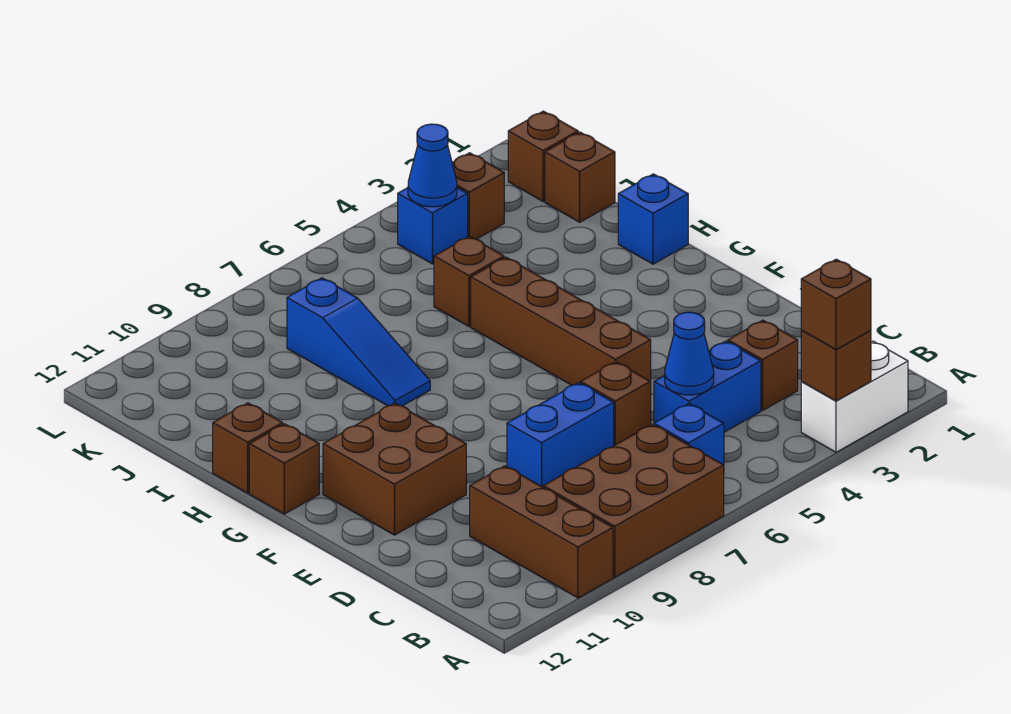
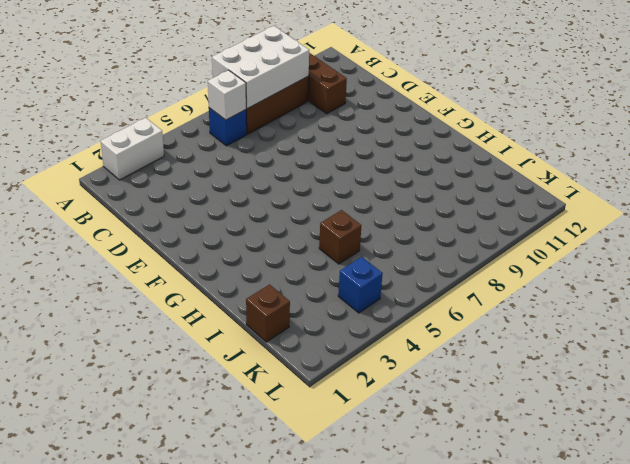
white 2x3 brick [212,26,309,109] -> none
white 1x1 brick [208,70,246,120] -> none
none -> brown 1x1 brick [728,320,798,410]
none -> blue 1x2 brick [654,341,761,432]
none -> brown 1x1 brick [581,362,651,445]

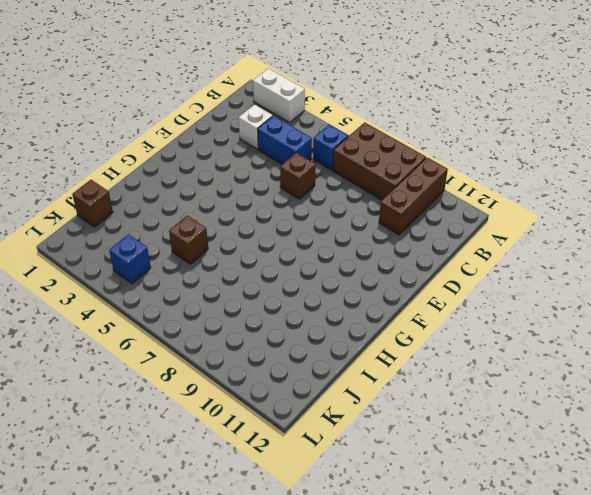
white 1x1 brick [239,105,273,149] -> brown 1x1 brick [728,320,798,410]
none -> blue 1x2 brick [507,383,614,487]
none -> brown 1x4 brick [471,257,651,385]
none -> brown 2x2 brick [323,403,466,535]

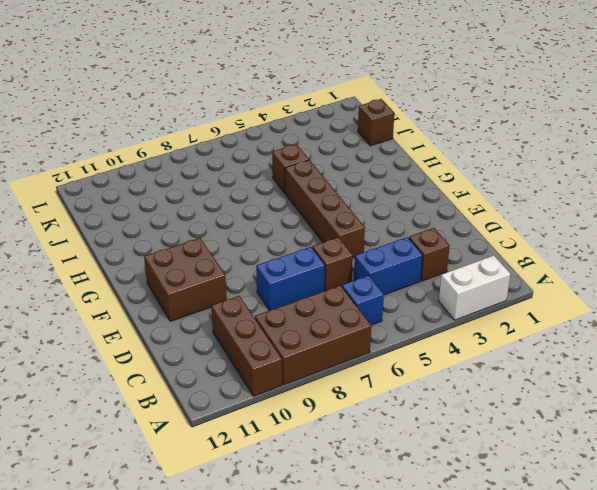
none -> brown 1x1 brick [249,424,319,514]
none -> blue 1x1 brick [618,174,688,264]
none -> blue 1x3 slope [287,278,430,406]

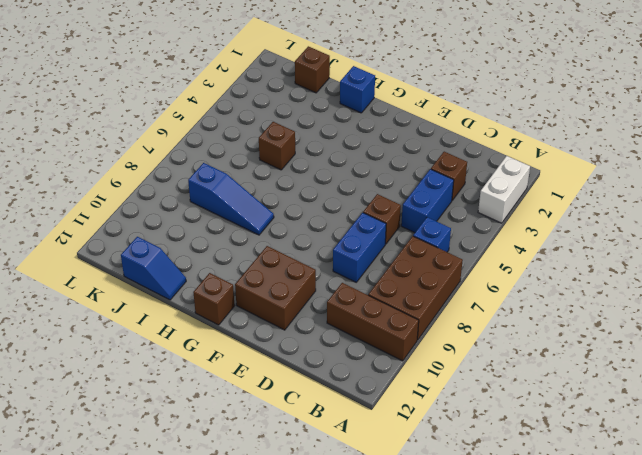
blue 1x2 slope [121,237,186,300] -> none
none -> brown 1x4 brick [471,257,651,385]
none -> brown 1x1 brick [213,403,283,493]
none -> brown 1x1 brick [508,111,578,201]

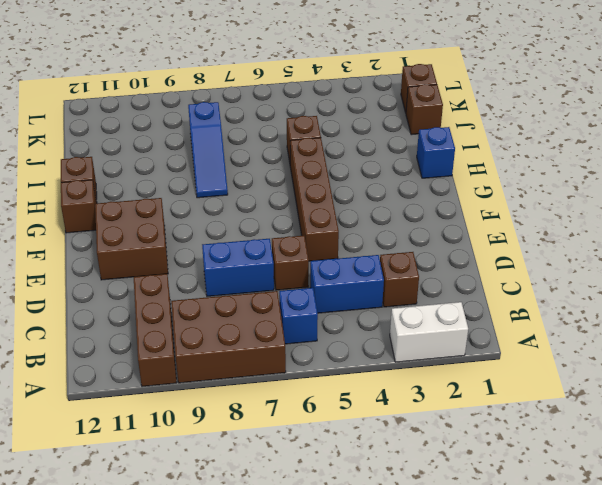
none -> brown 1x1 brick [452,153,504,239]
none -> blue 1x1 brick [398,188,468,264]
none -> brown 1x1 brick [801,330,871,401]

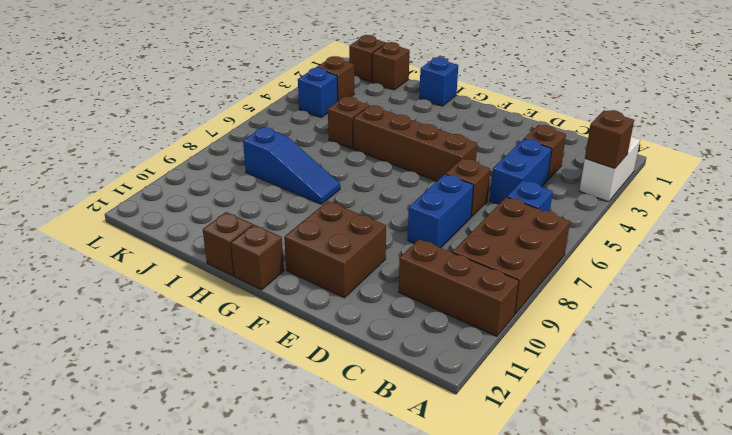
none -> blue 1x1 cone [664,312,714,395]
none -> blue 1x1 cone [408,124,457,207]
none -> brown 1x1 brick [801,259,871,349]

